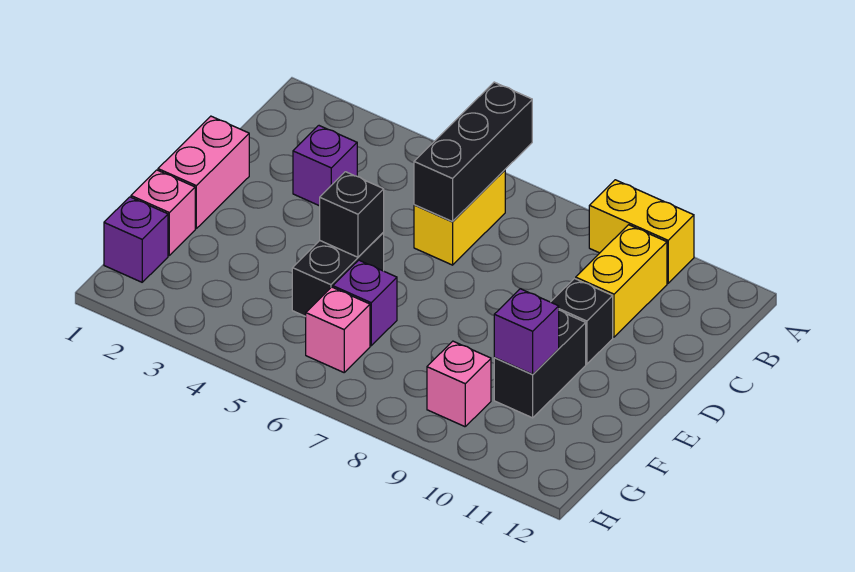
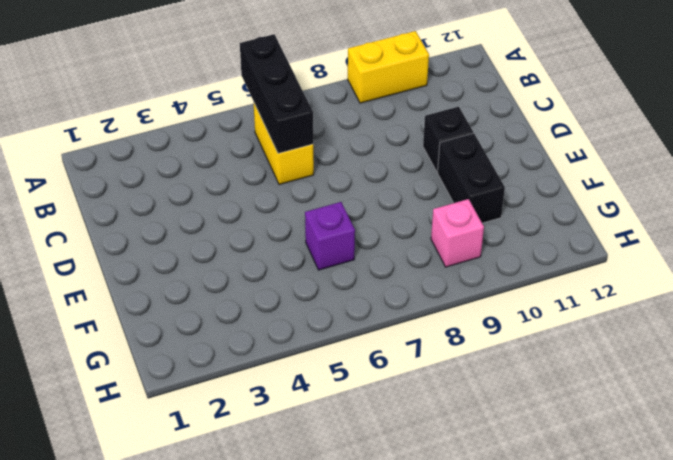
none -> yellow 1x2 brick [576,225,667,337]
none -> purple 1x1 brick [293,126,357,206]
none -> pink 1x2 brick [158,116,249,228]

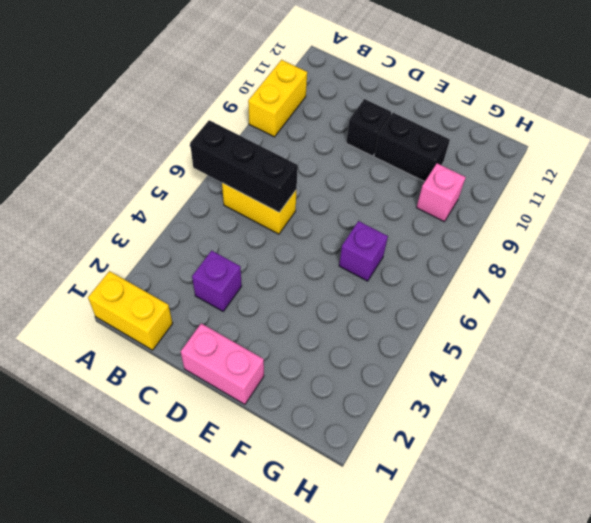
yellow 1x2 brick [88,271,173,350] -> yellow 1x2 brick moved to [576,225,667,337]
none -> black 1x2 brick [292,233,384,317]
none -> pink 1x1 brick [131,170,195,255]
none -> purple 1x1 brick [104,197,168,282]

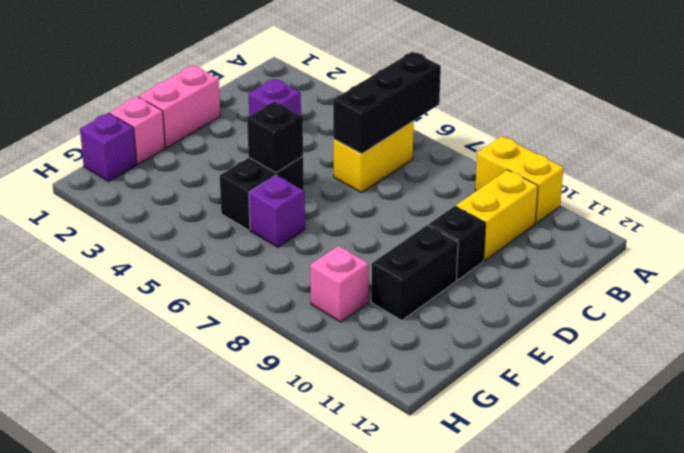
none -> pink 1x1 brick [306,287,370,372]
none -> purple 1x1 brick [494,289,559,374]

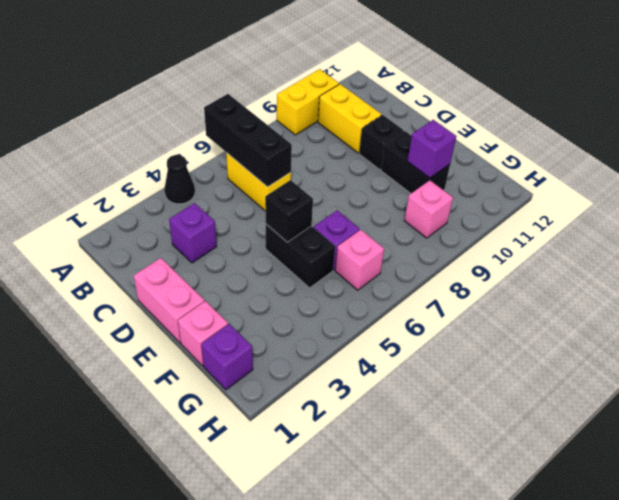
black 1x1 cone [164,155,195,204] -> none

